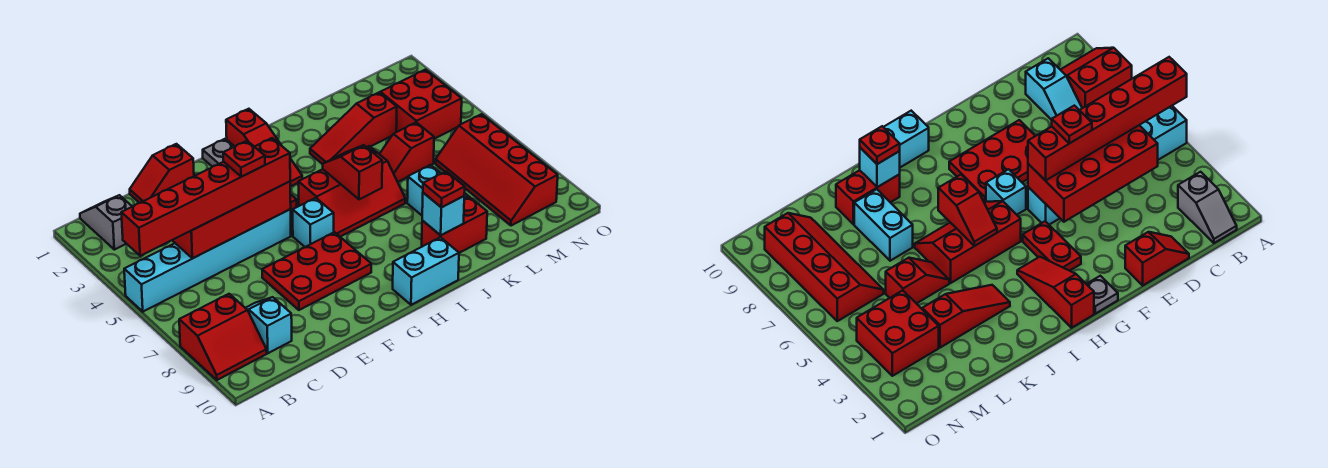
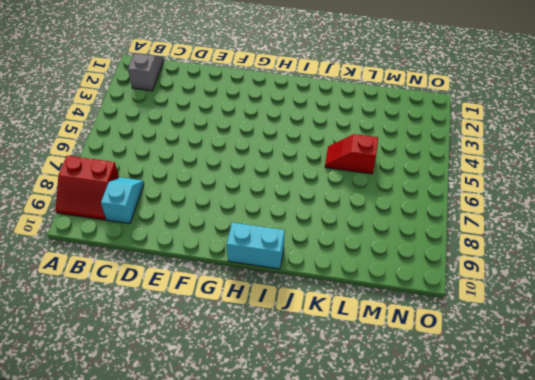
none -> cyan 1x6 brick [124,209,291,312]
none -> red 1x2 slope [130,144,194,203]
none -> red 2x3 plate [262,232,371,310]

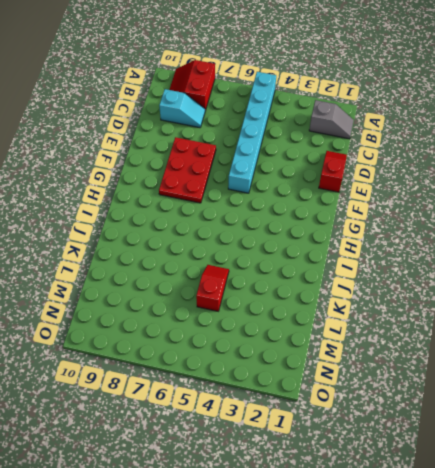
none -> grey 1x1 plate [203,139,235,167]
none -> red 1x2 plate [1023,221,1081,271]
none -> cyan 1x1 brick [293,198,334,247]

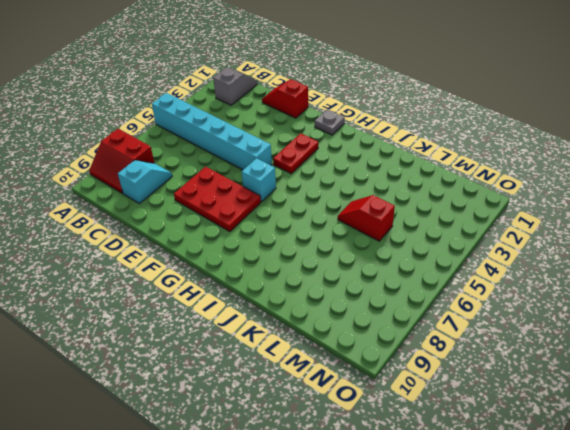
none -> red 1x3 slope [226,109,302,187]
none -> red 2x3 slope [298,146,405,237]
none -> cyan 1x2 brick [393,237,459,305]

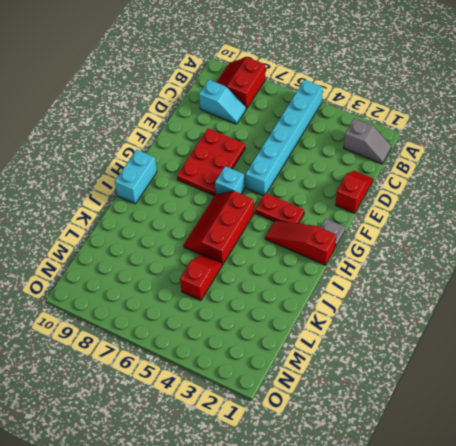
none -> red 1x3 slope [310,92,397,164]
none -> red 1x2 brick [422,196,487,253]
none -> cyan 1x2 brick [407,165,468,215]

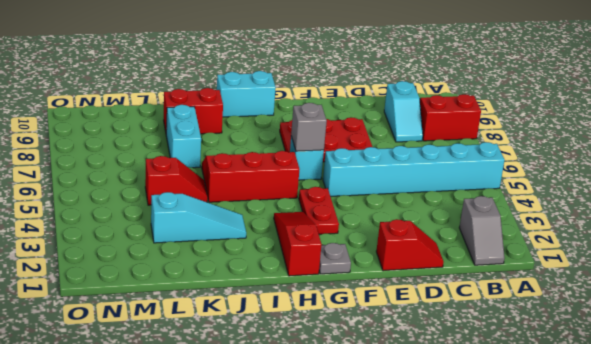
grey 1x1 brick [291,103,327,151] -> none
cyan 1x3 slope [151,192,246,243] -> red 1x3 slope [310,92,397,164]
none -> red 2x2 brick [380,70,462,139]
none -> red 2x4 slope [436,114,558,226]
none -> red 2x4 brick [172,181,291,258]

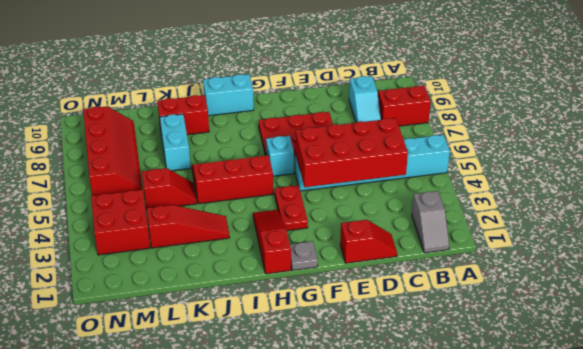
none -> red 1x2 slope [323,145,382,199]
none -> cyan 1x1 brick [422,193,464,235]
none -> red 1x6 brick [121,138,290,256]

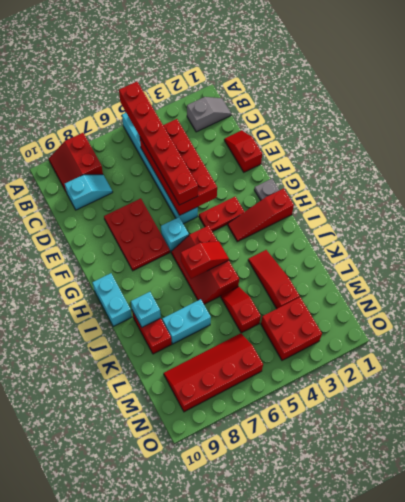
none -> red 1x1 plate [423,171,465,207]
none -> red 1x1 plate [223,141,265,177]

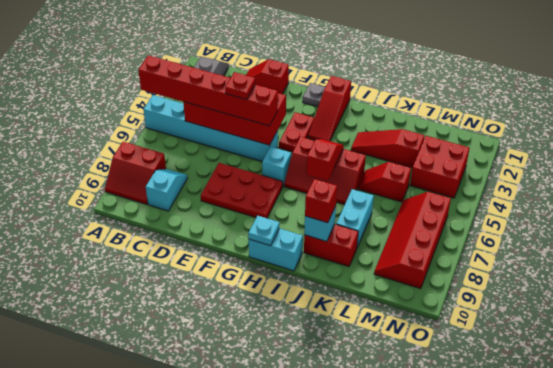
cyan 1x1 plate [248,216,279,246] -> none
red 1x1 brick [305,179,337,223] -> red 1x1 plate [423,171,465,207]

